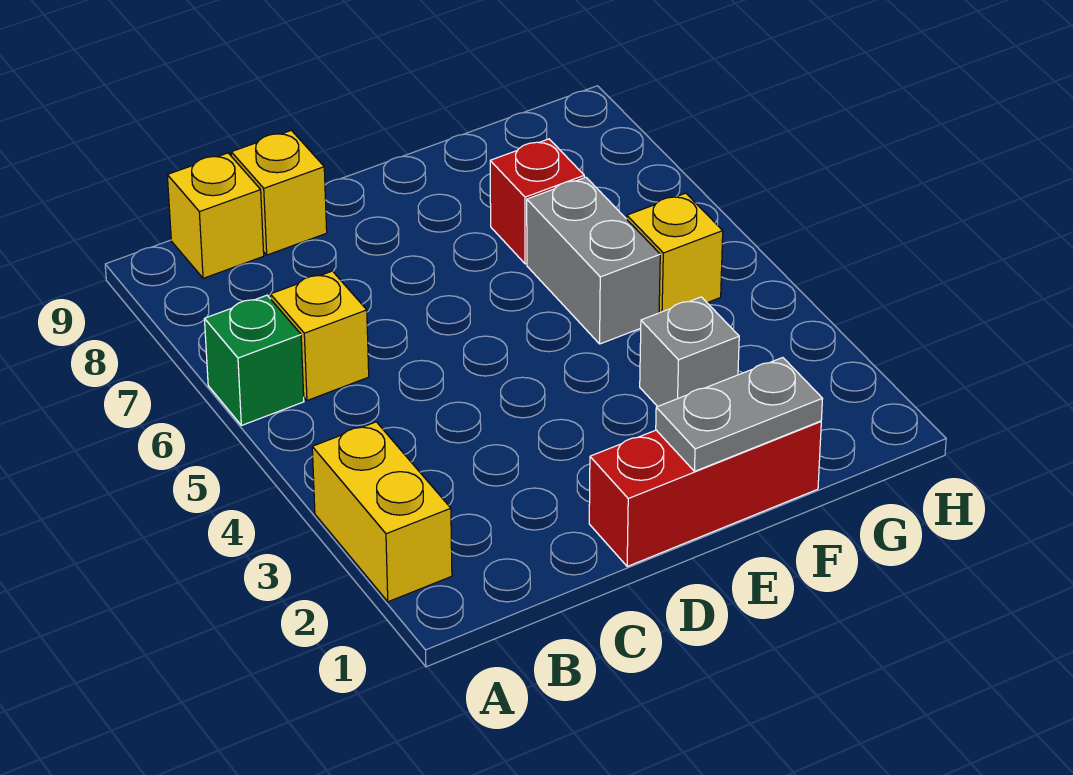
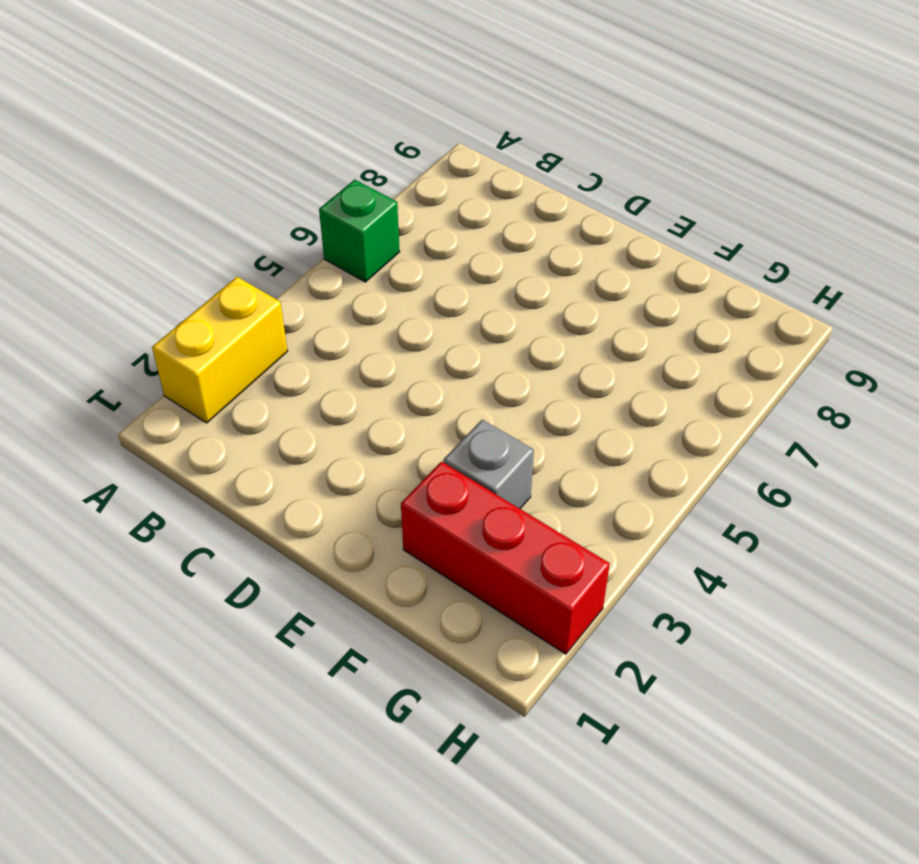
red 1x3 brick [401,462,610,654] -> red 1x3 brick moved to [589,421,821,566]
none -> yellow 1x1 brick [270,271,369,401]
none -> yellow 1x1 brick [167,153,264,278]

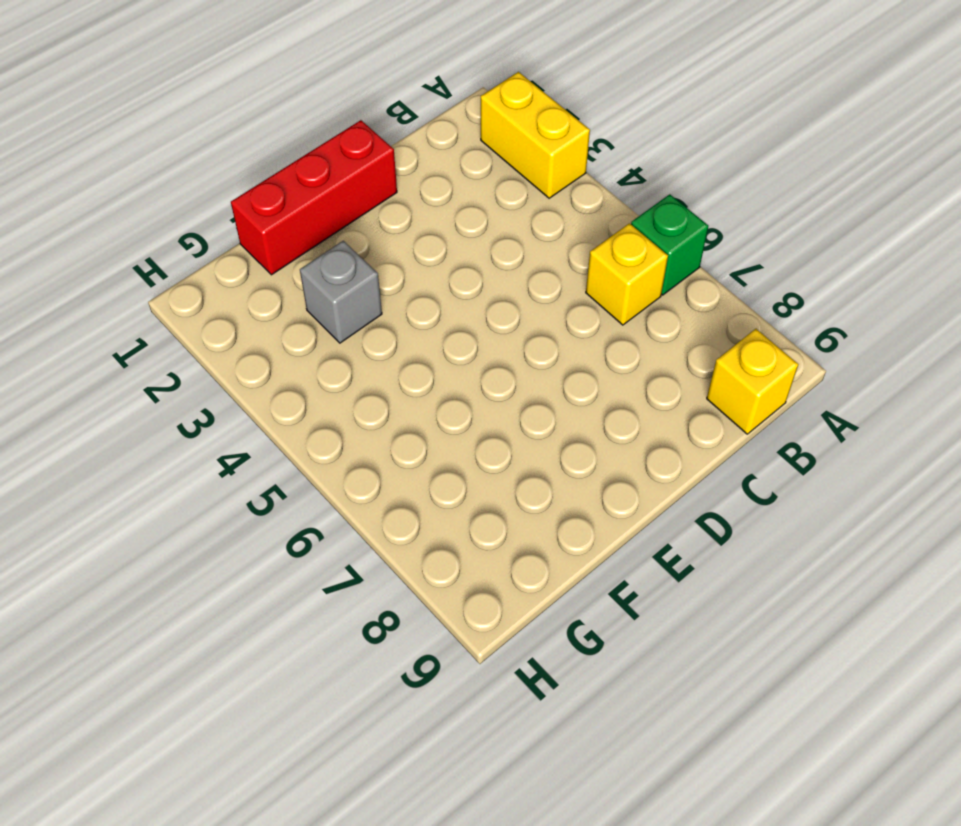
none -> yellow 1x1 brick [231,130,327,255]
none -> grey 1x2 brick [527,177,660,344]

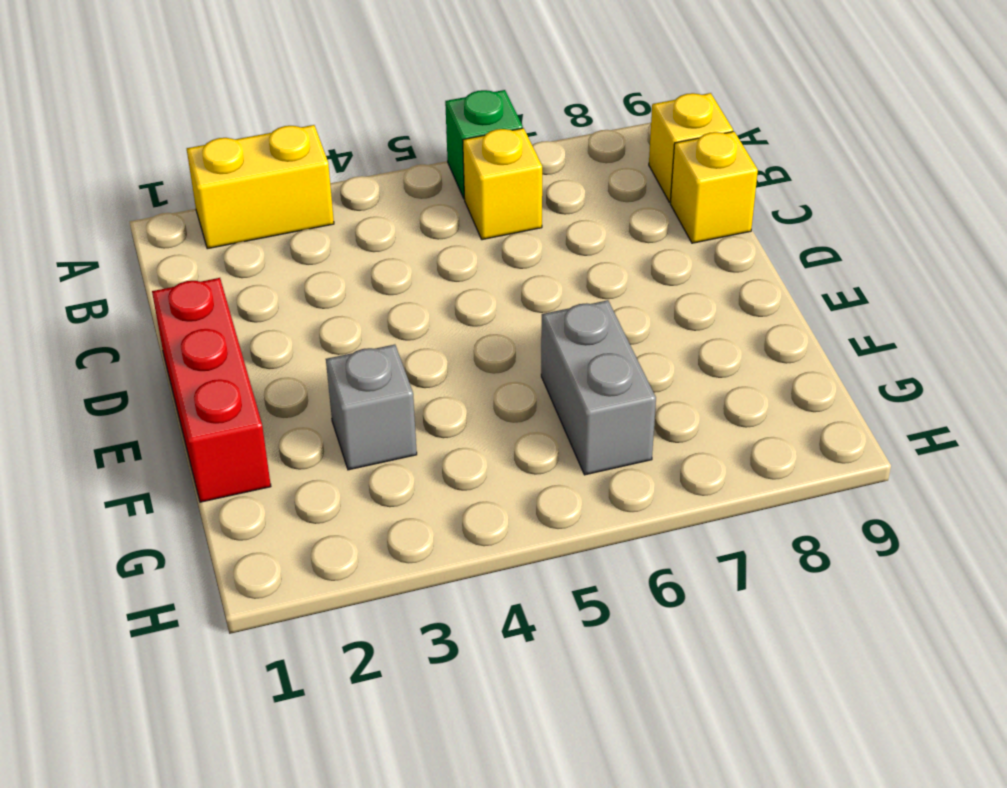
grey 1x2 brick [541,300,656,475] -> grey 1x2 brick turned to [527,177,660,344]
none -> red 1x1 brick [490,139,584,264]
none -> yellow 1x1 brick [627,193,723,313]

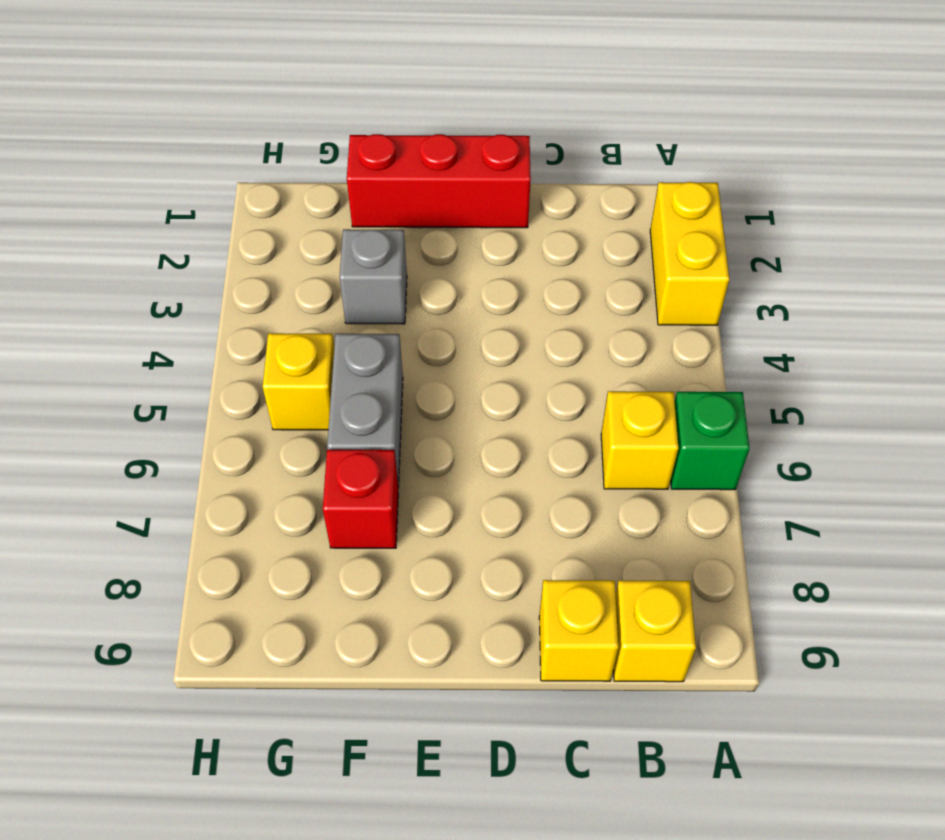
none -> grey 1x2 plate [656,358,823,471]

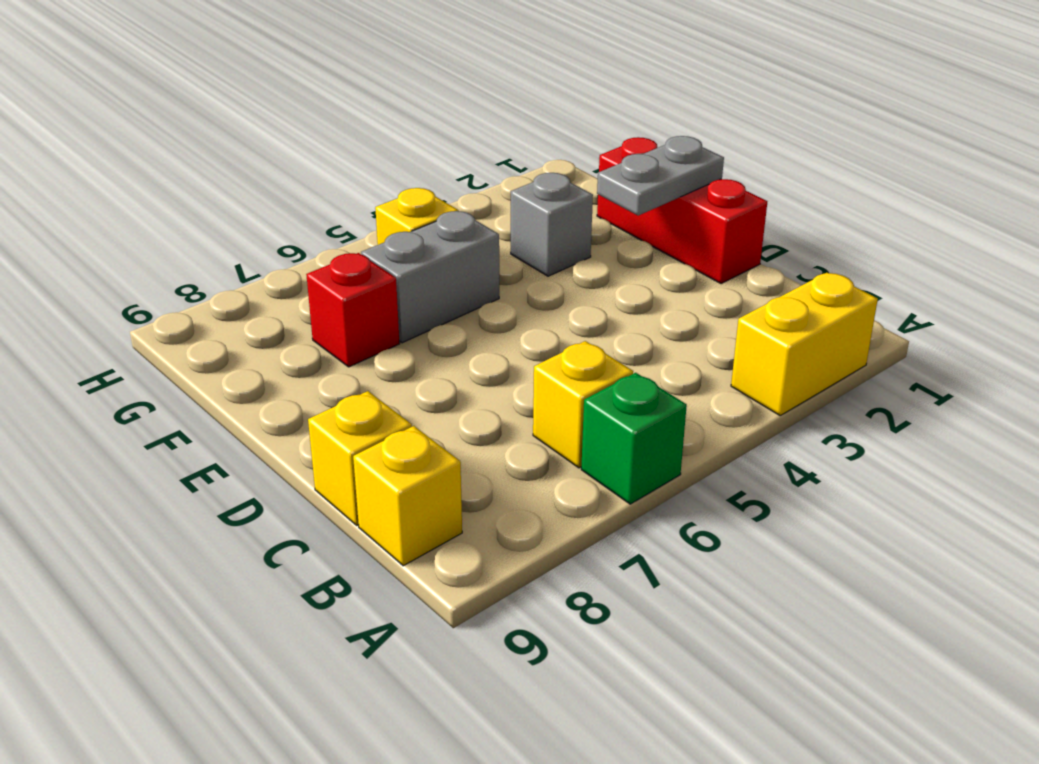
grey 1x2 plate [597,136,724,215] -> grey 1x2 plate turned to [656,358,823,471]

